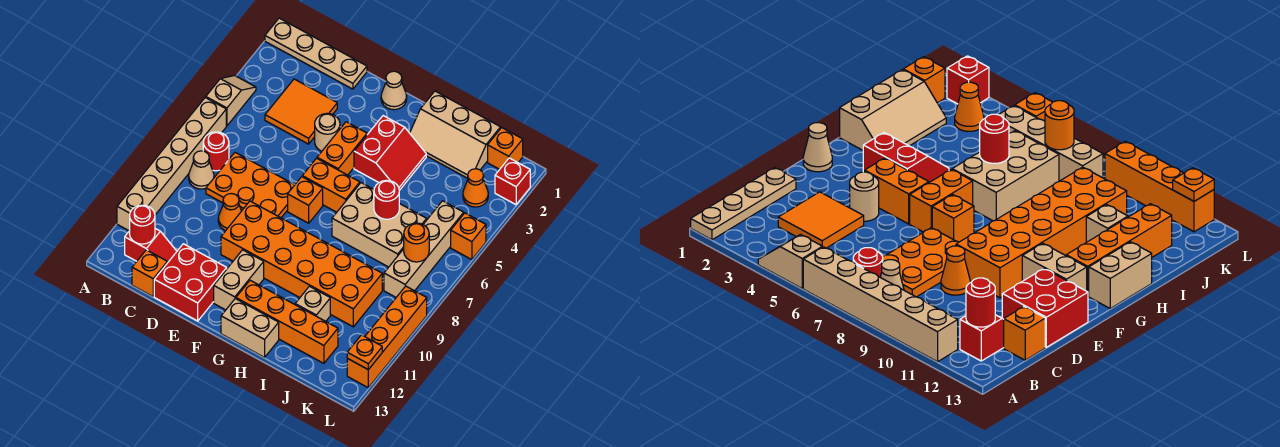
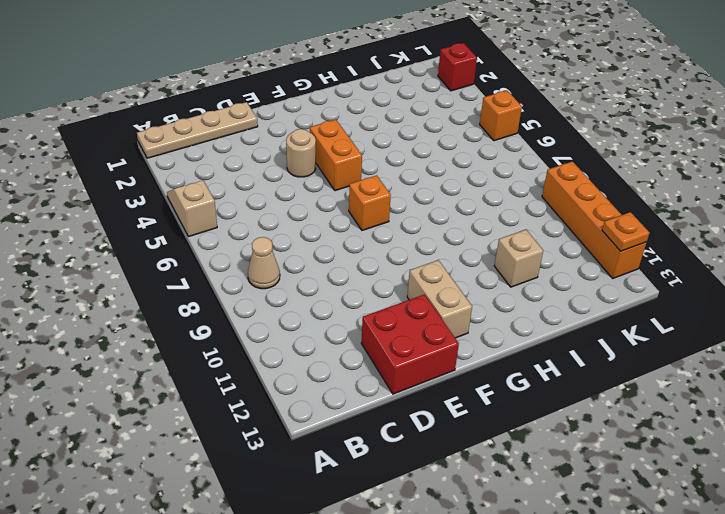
none -> tan 1x6 brick [117,98,226,231]
none -> red 1x1 round brick [203,132,229,171]
none -> red 1x2 slope [125,229,177,263]
none -> orange 2x2 tile [265,79,337,144]

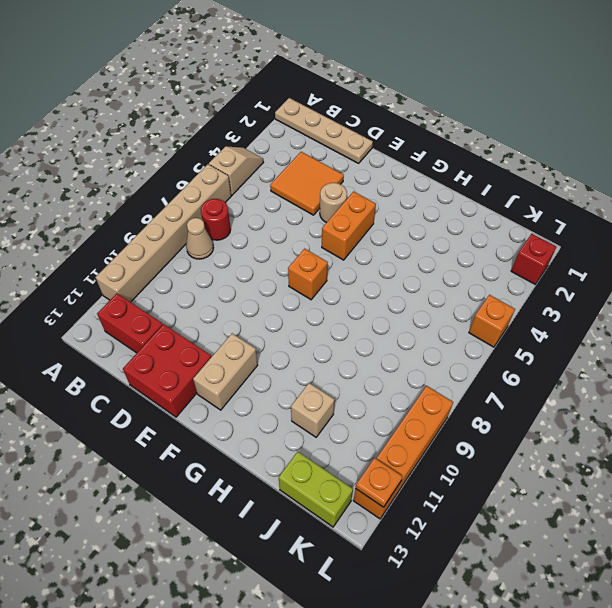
red 1x2 brick [97,293,163,353] -> red 1x2 slope [125,229,177,263]
lime 1x2 brick [279,452,353,527] -> none
none -> orange 2x3 plate [206,153,294,218]
none -> orange 1x1 brick [132,250,167,296]
none -> orange 1x1 cone [218,194,241,231]
none -> orange 2x6 brick [221,201,382,327]

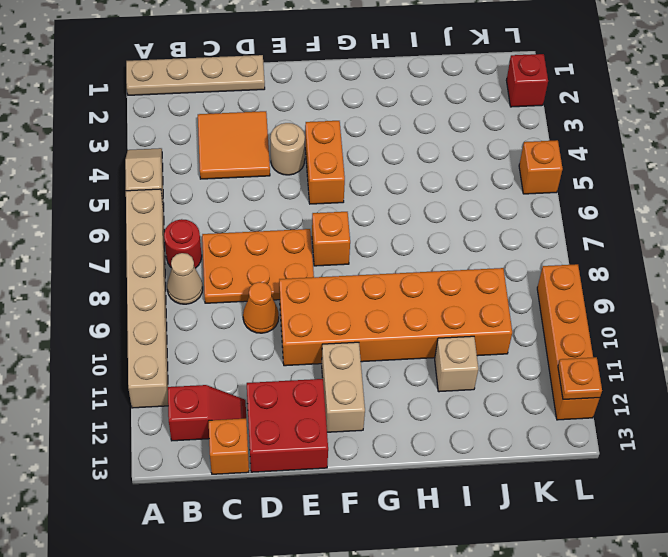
none -> tan 1x1 cone [381,71,407,110]
none -> orange 1x2 brick [302,158,360,212]
none -> red 2x2 slope [354,116,426,190]
none -> orange 1x4 brick [236,280,338,363]

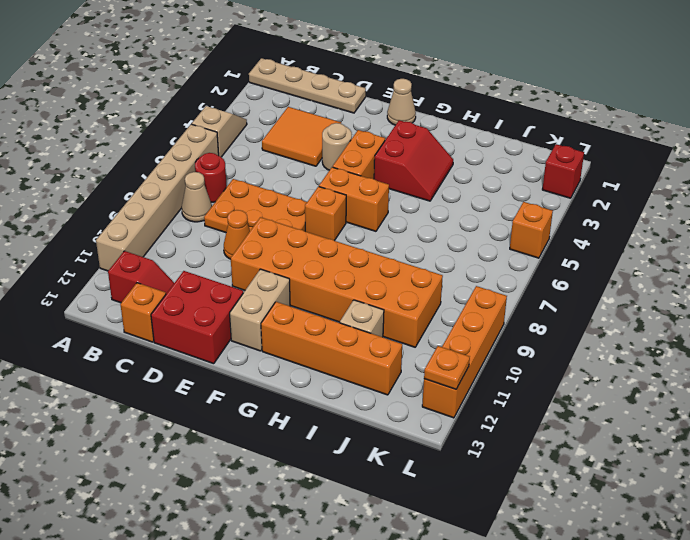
none -> tan 1x2 brick [221,299,279,357]
none -> tan 2x3 slope [410,91,501,178]
none -> tan 2x3 brick [332,183,427,267]
none -> orange 1x1 brick [488,128,523,169]

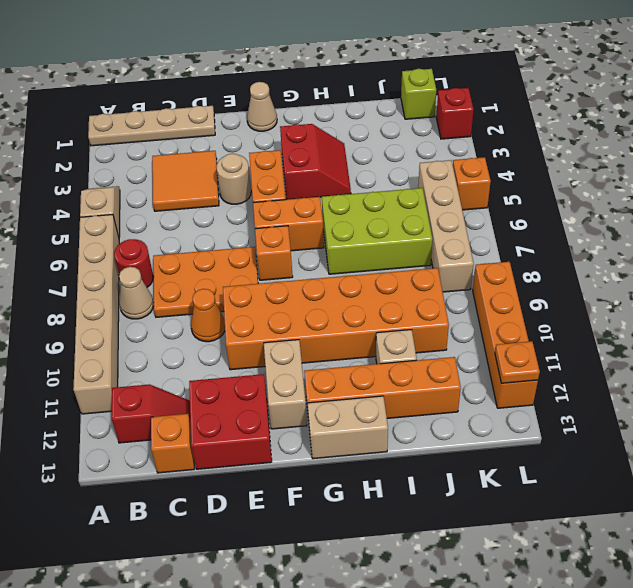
lime 2x3 brick [322,188,432,274] -> tan 2x3 brick [332,183,427,267]
lime 1x1 brick [401,69,436,119] -> orange 1x1 brick [488,128,523,169]
none -> tan 2x3 slope [410,91,501,178]
none -> orange 1x1 cone [463,169,488,207]
none -> red 1x1 round brick [130,205,155,244]
none -> red 1x1 round brick [374,180,399,219]

